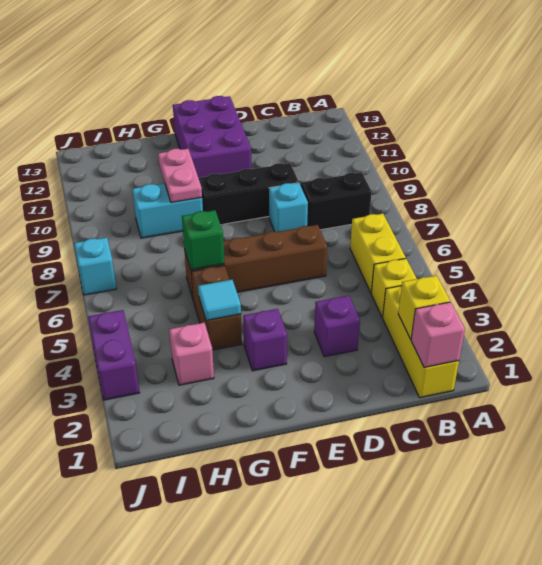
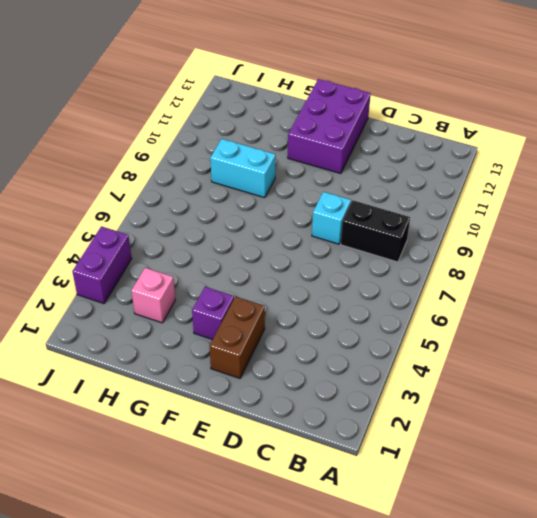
brown 1x2 brick [209,296,265,378] -> brown 1x2 brick moved to [191,266,242,350]
none -> yellow 1x3 brick [383,286,459,398]
none -> yellow 1x1 brick [371,259,417,317]
none -> yellow 1x2 brick [350,214,406,293]

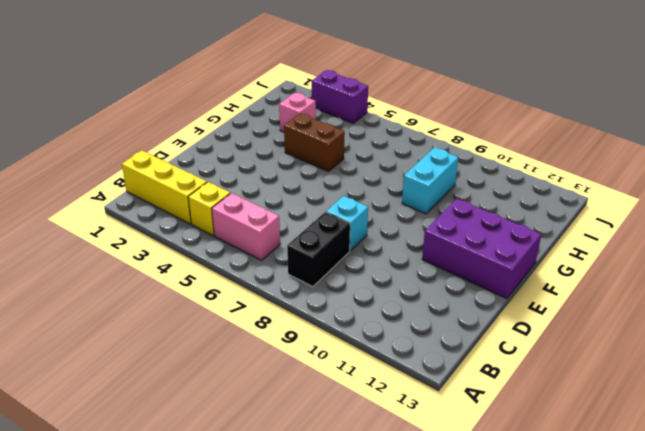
pink 1x2 brick [212,193,280,260] -> yellow 1x2 brick [350,214,406,293]
none -> purple 1x1 brick [314,296,360,357]
none -> brown 1x4 brick [184,225,327,298]
none -> black 1x3 brick [199,163,299,225]

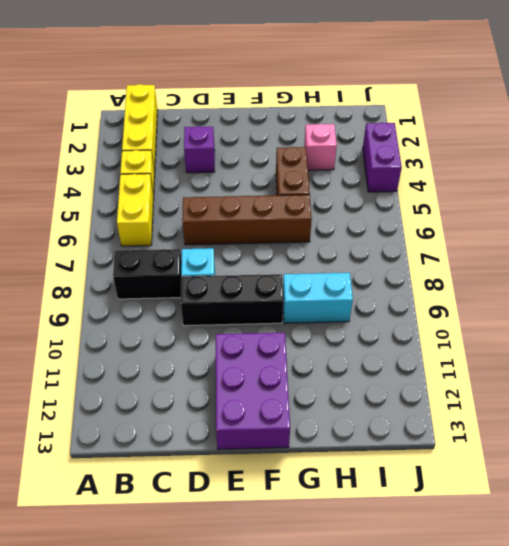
none -> purple 1x1 brick [243,309,287,371]
none -> cyan 1x1 brick [74,237,116,295]
none -> pink 1x1 brick [411,302,465,368]

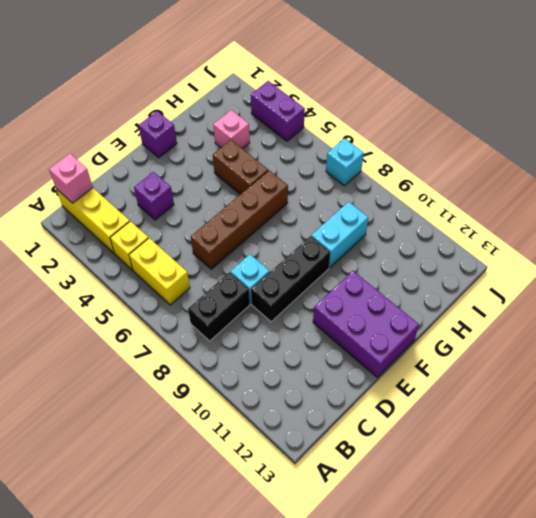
purple 1x1 brick [139,111,177,158] -> purple 1x1 brick moved to [243,309,287,371]
none -> yellow 1x1 brick [398,276,450,339]
none -> cyan 1x1 tile [198,280,241,321]
none -> green 1x1 brick [182,210,224,270]

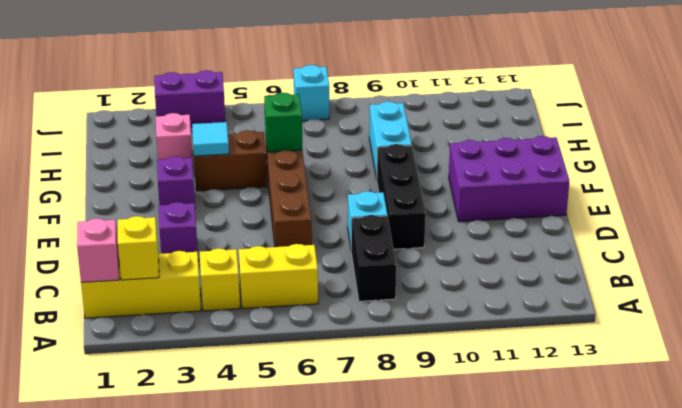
none -> pink 1x2 plate [158,149,202,203]

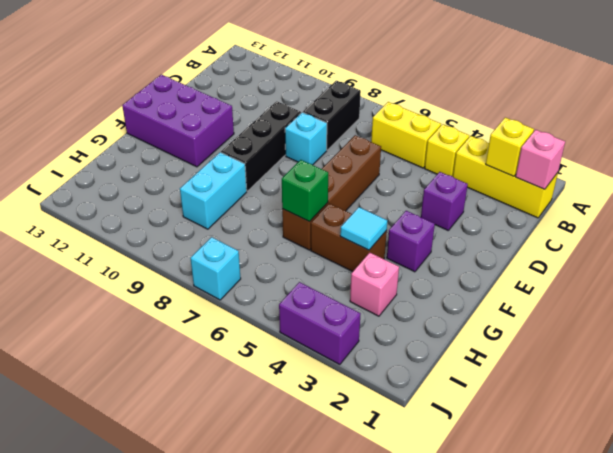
none -> pink 1x2 plate [158,149,202,203]

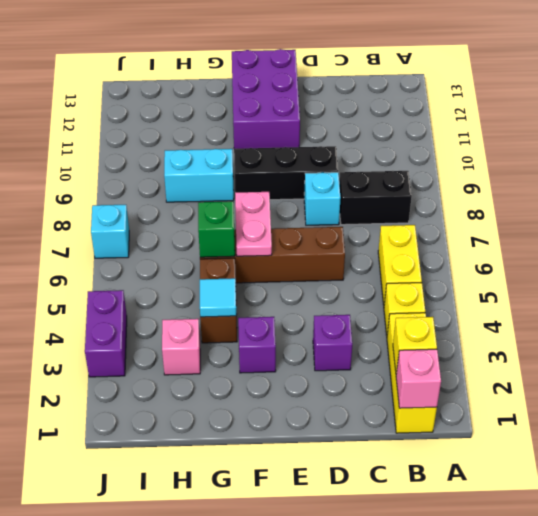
pink 1x2 plate [235,192,272,256] -> pink 1x2 plate moved to [158,149,202,203]

